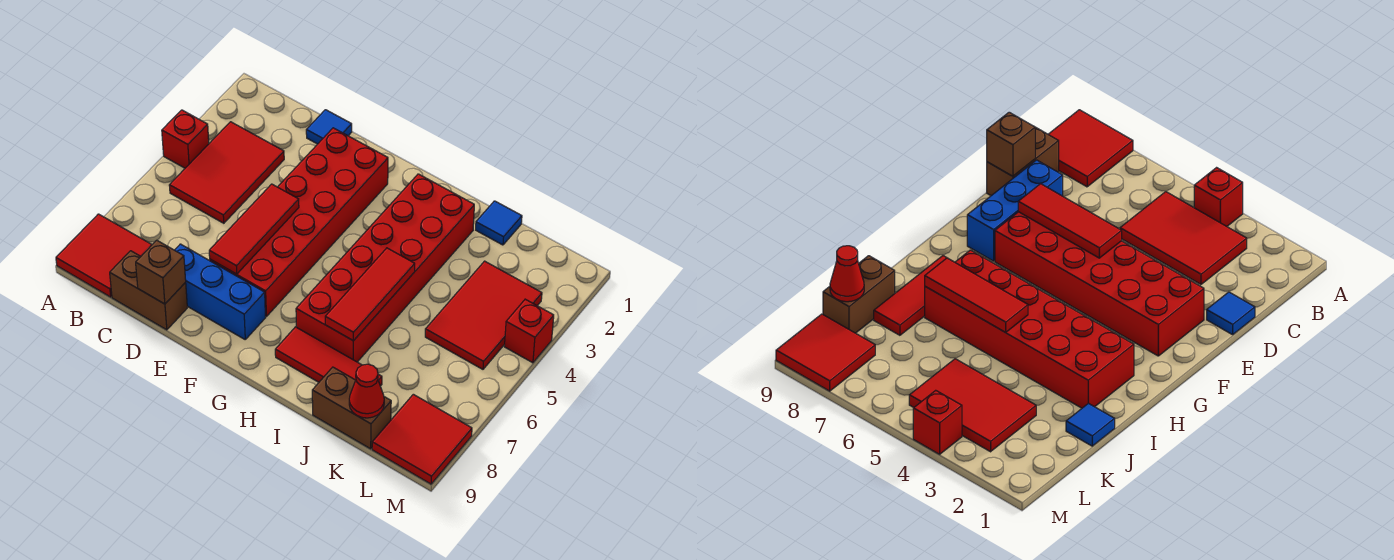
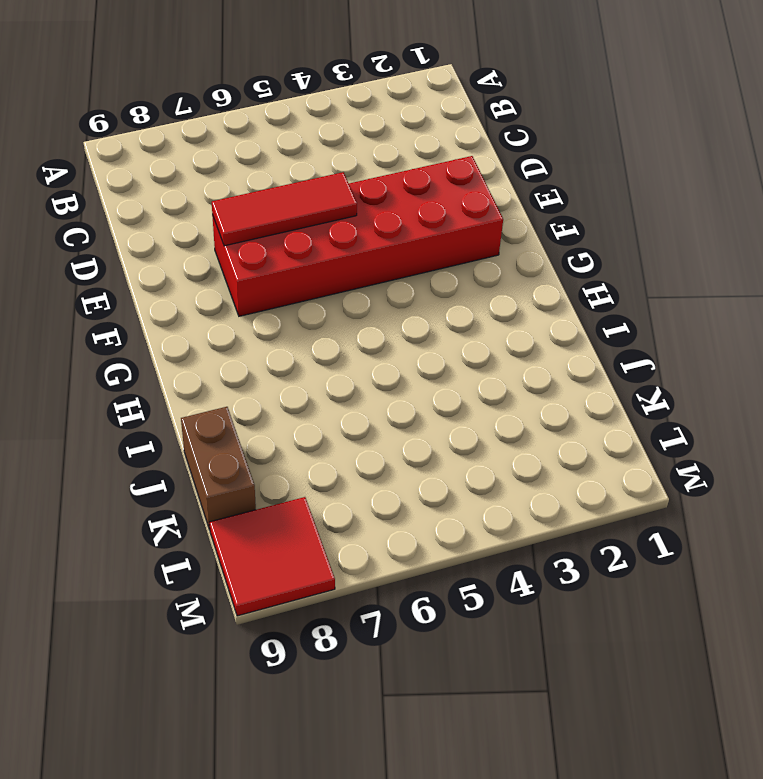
none -> red 1x1 brick [162,110,209,168]
none -> red 2x2 tile [56,214,152,297]
none -> red 2x3 tile [169,122,284,223]

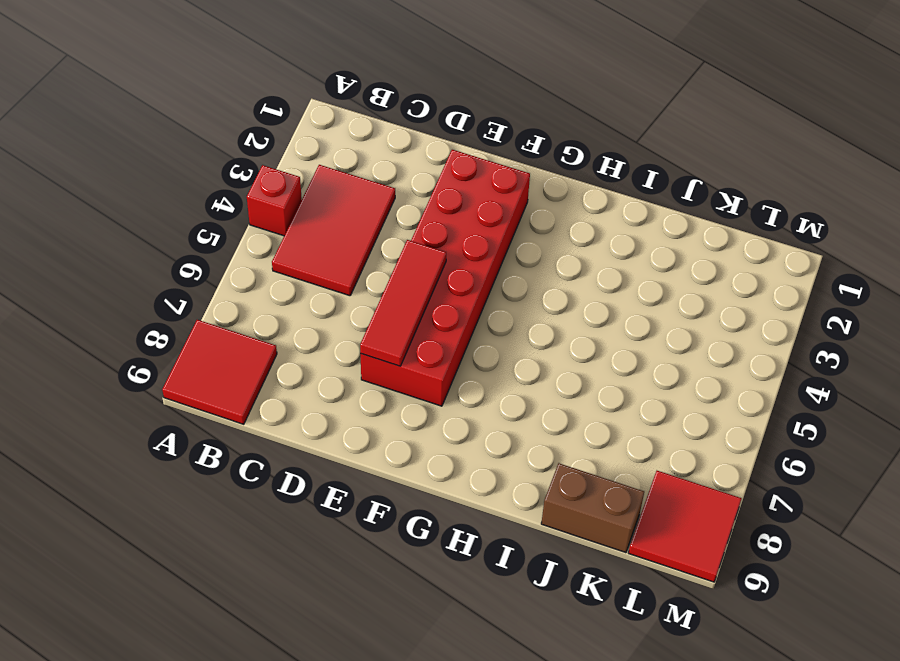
none -> brown 1x2 brick [110,251,187,330]
none -> blue 1x1 tile [306,110,352,144]
none -> blue 1x3 brick [175,244,266,339]

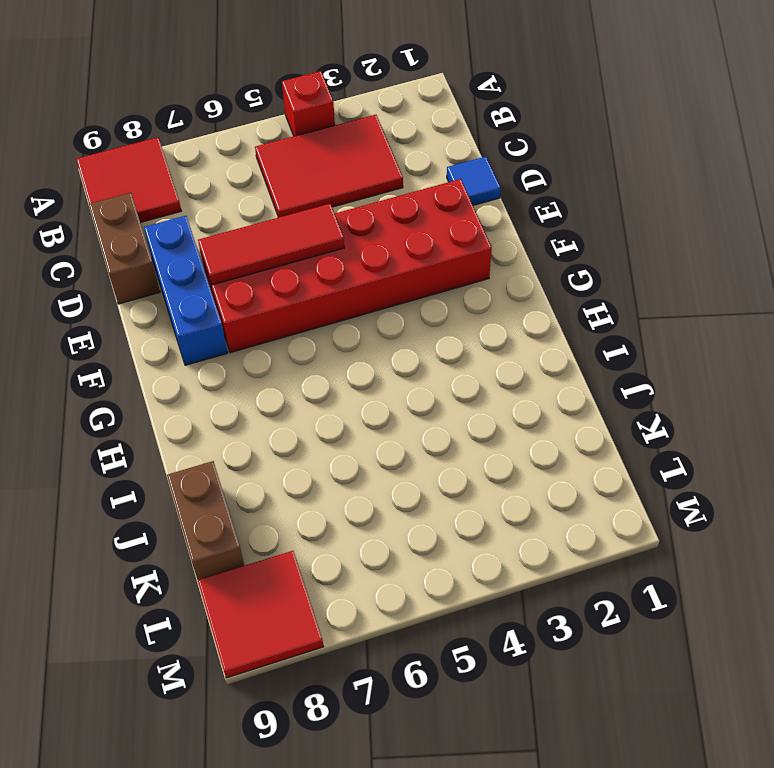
none -> red 2x6 brick [296,174,474,362]
none -> red 1x3 tile [275,327,382,386]
none -> blue 1x1 tile [476,201,522,245]

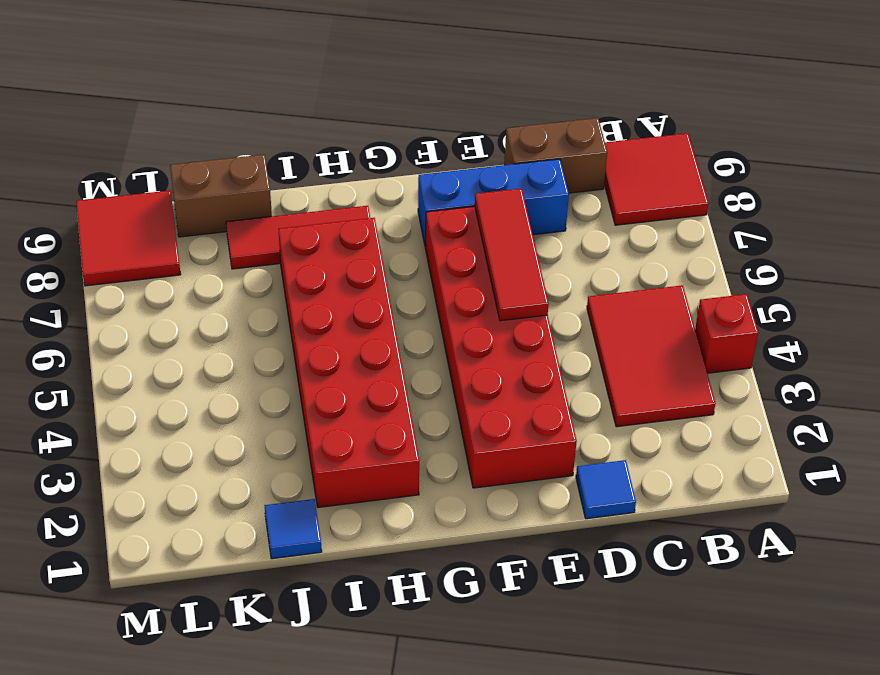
none -> red 2x3 tile [425,261,542,369]
none -> red 1x1 brick [504,299,554,363]
none -> brown 1x1 brick [136,240,186,304]

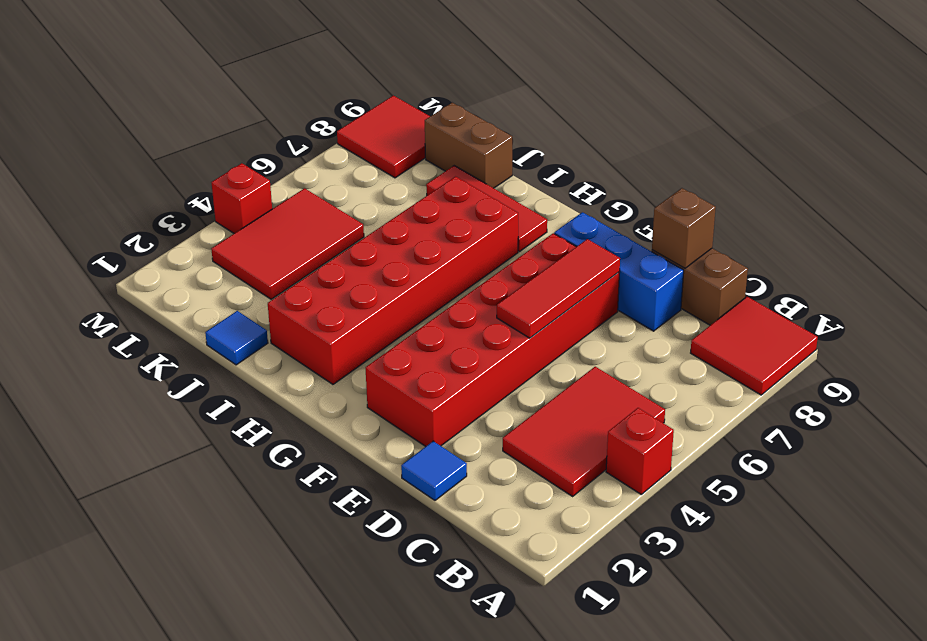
none -> red 1x3 tile [325,248,415,341]
none -> red 1x1 cone [349,364,384,418]

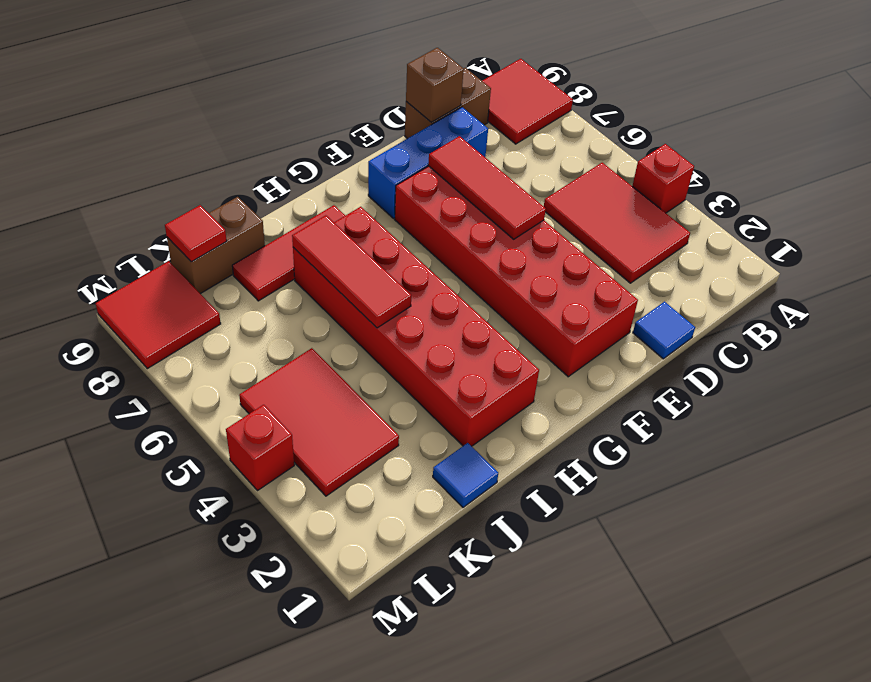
red 1x1 tile [165,205,227,262] -> red 1x1 cone [349,364,384,418]

